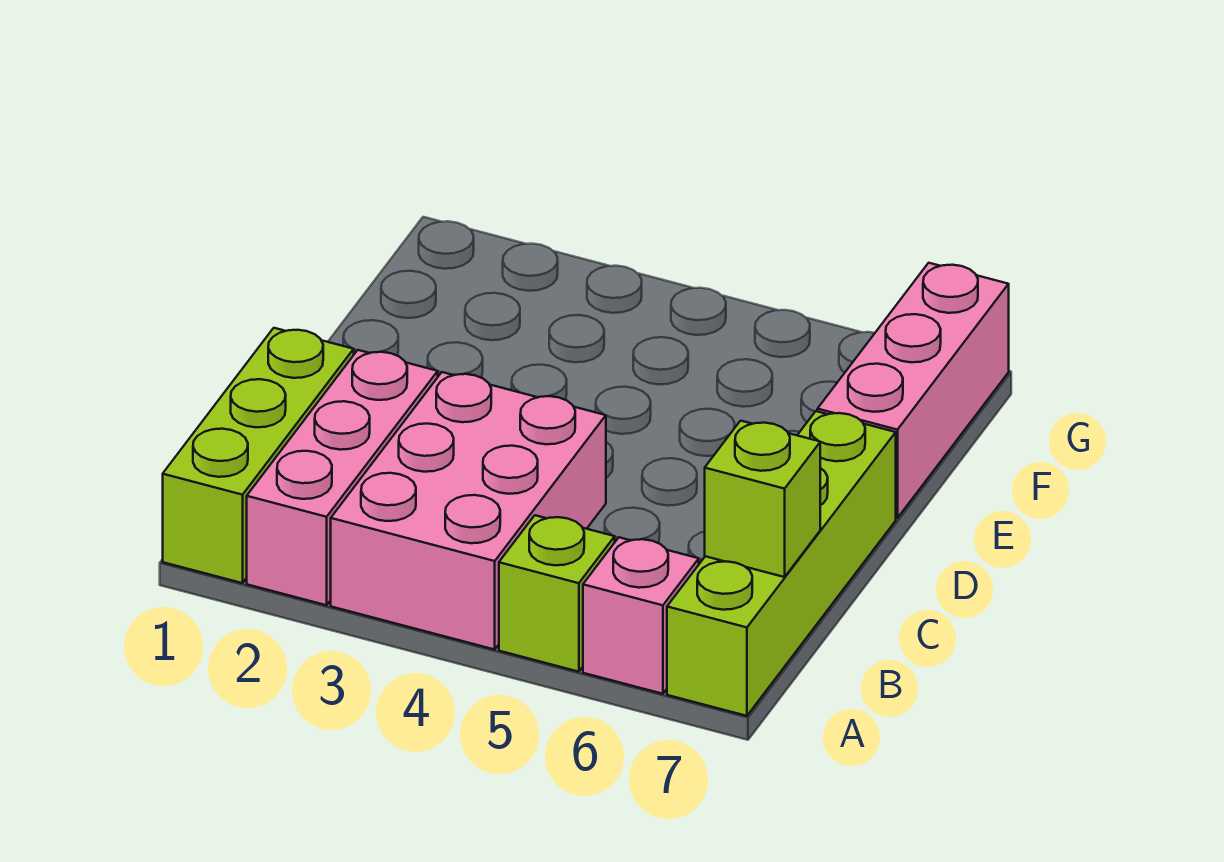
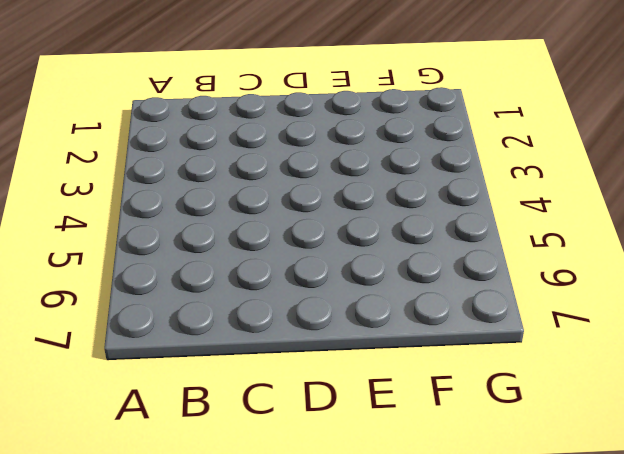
none -> lime 1x3 brick [163,328,354,583]
none -> pink 1x3 brick [247,350,438,605]

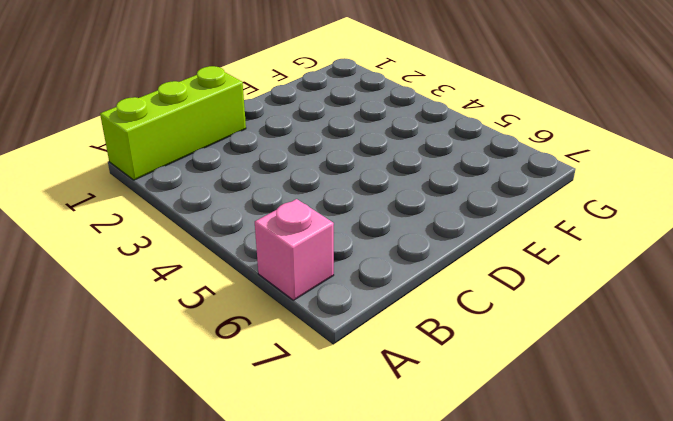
none -> pink 1x3 brick [247,350,438,605]
none -> pink 2x3 brick [331,372,606,649]

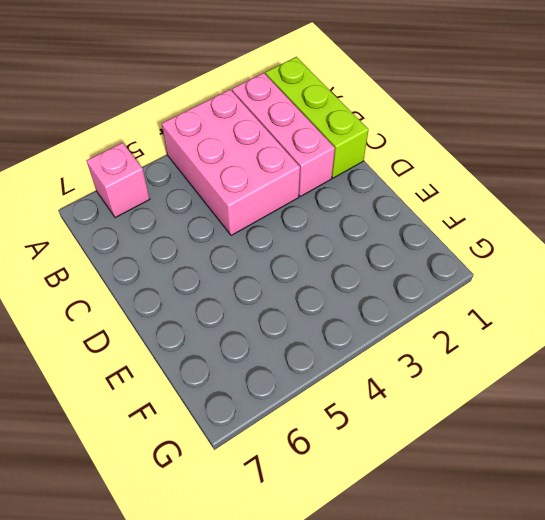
none -> lime 1x1 brick [499,515,615,672]
none -> lime 1x4 brick [667,411,896,716]

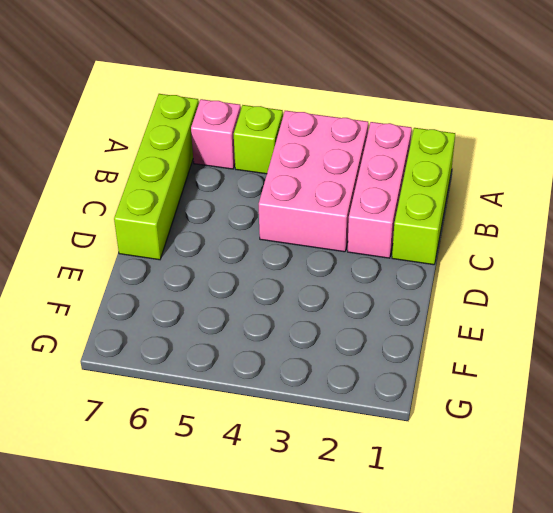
none -> pink 1x3 brick [817,263,1009,518]
none -> lime 1x1 brick [705,421,820,577]

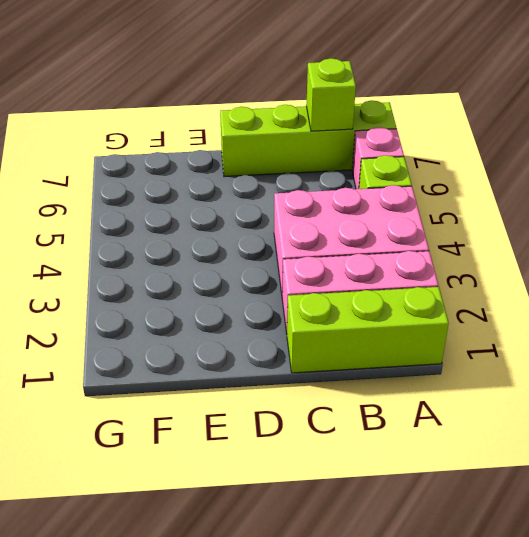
none -> pink 1x3 brick [817,263,1009,518]

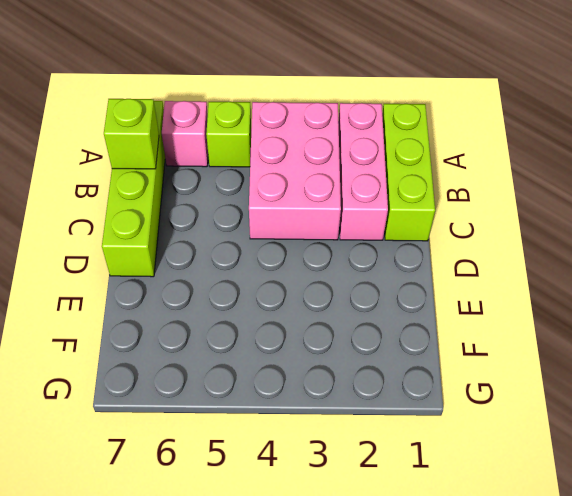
none -> pink 1x3 brick [817,263,1009,518]

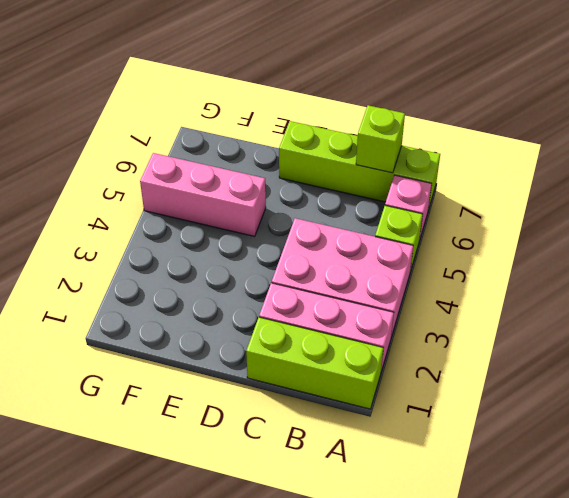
pink 1x3 brick [140,153,266,237] -> pink 1x3 brick moved to [817,263,1009,518]

